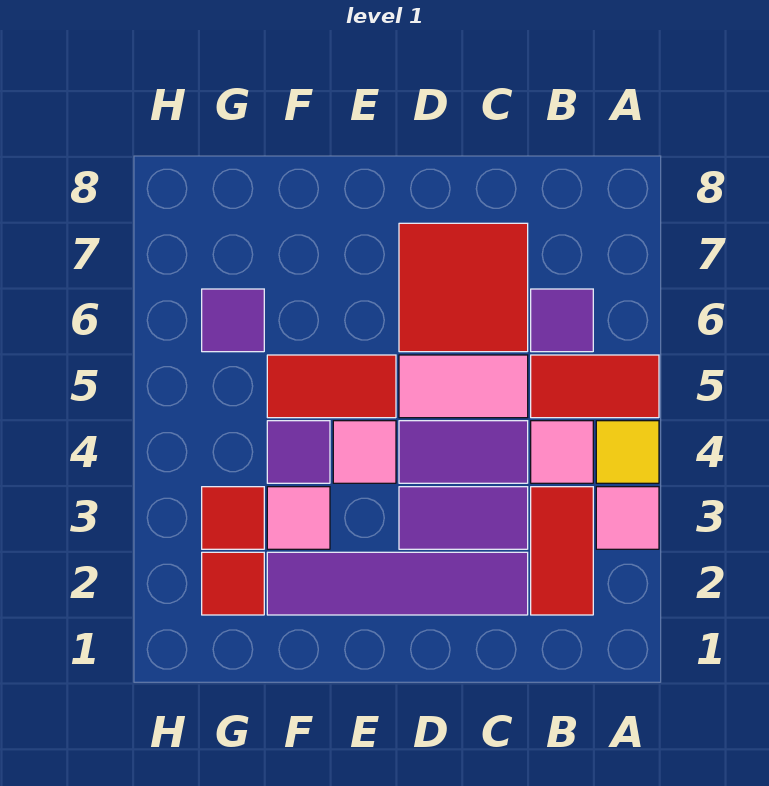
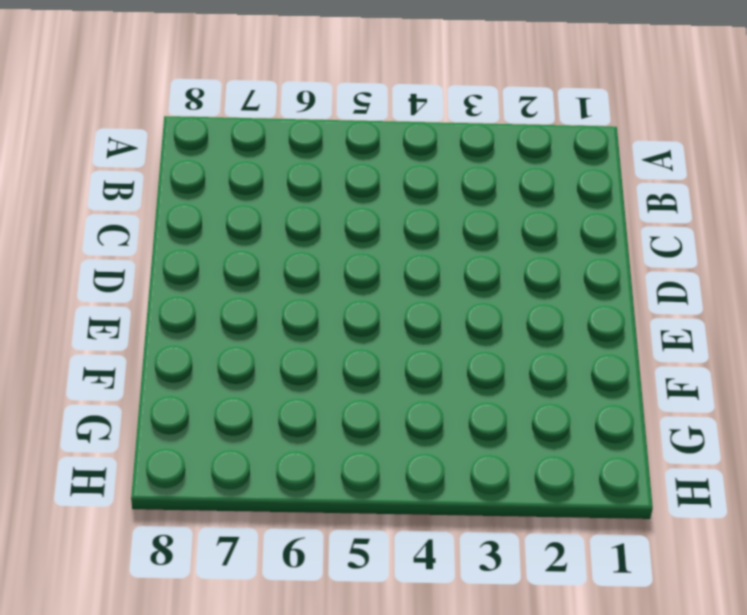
none -> pink 1x1 tile [596,487,659,549]
none -> yellow 1x1 tile [596,421,659,483]
none -> red 1x2 tile [531,355,659,418]

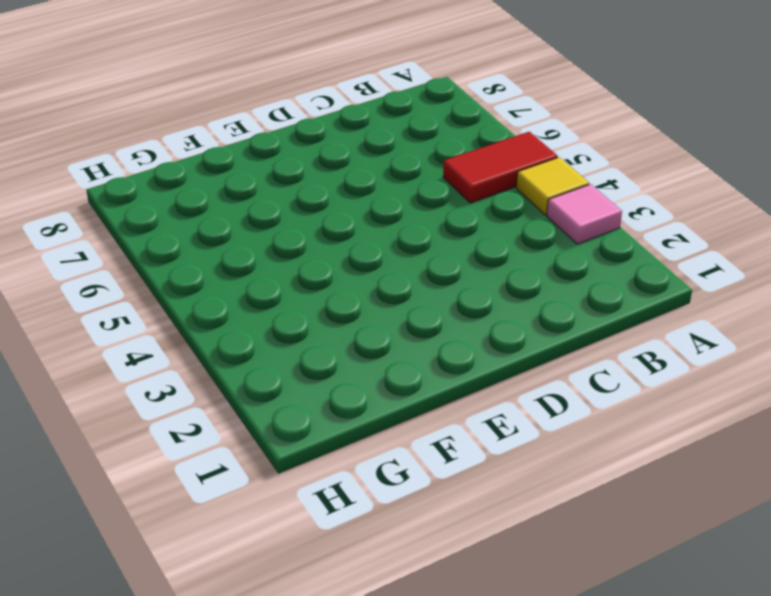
none -> red 1x2 tile [531,487,593,615]
none -> pink 1x1 tile [531,421,593,483]
none -> purple 1x1 tile [531,289,593,352]

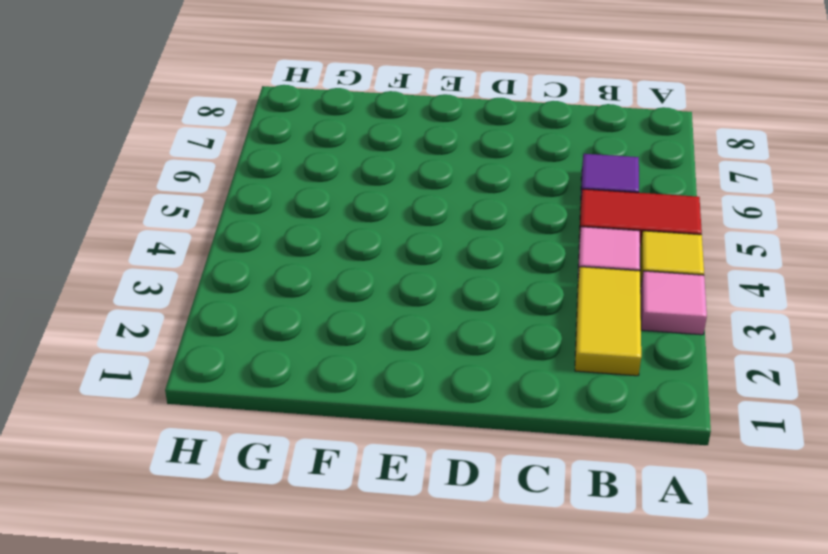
yellow 1x2 tile [575,267,641,376] -> red 1x2 tile [531,487,593,615]
none -> purple 1x4 tile [267,552,528,615]
none -> purple 1x2 tile [399,487,528,549]
none -> purple 1x2 tile [399,421,528,483]

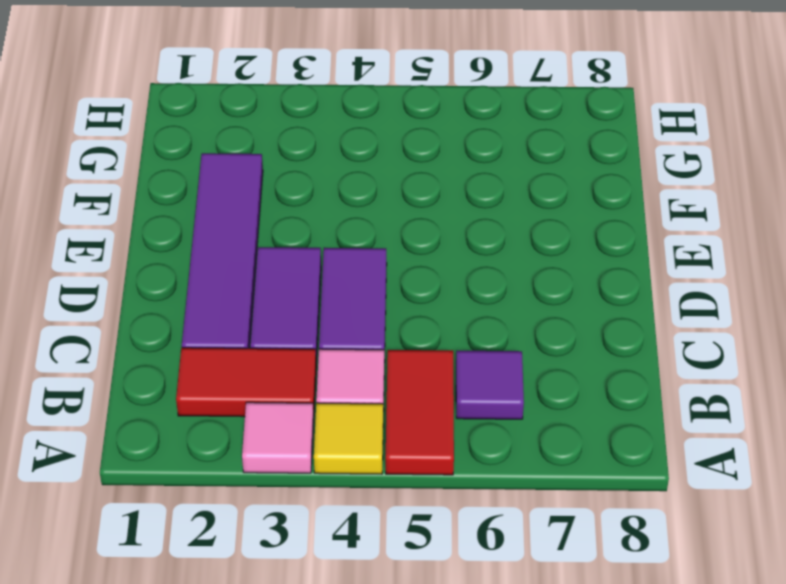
none -> pink 1x2 tile [399,355,528,418]
none -> red 2x2 tile [399,223,528,352]
none -> pink 1x1 tile [333,421,396,483]

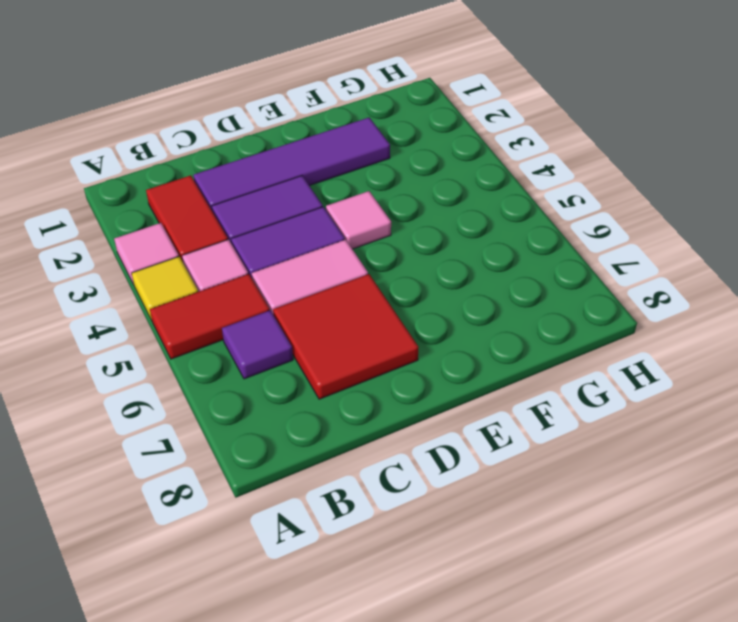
none -> red 1x2 tile [267,355,396,418]
none -> pink 1x1 tile [267,487,330,549]
none -> purple 1x1 tile [267,421,330,483]

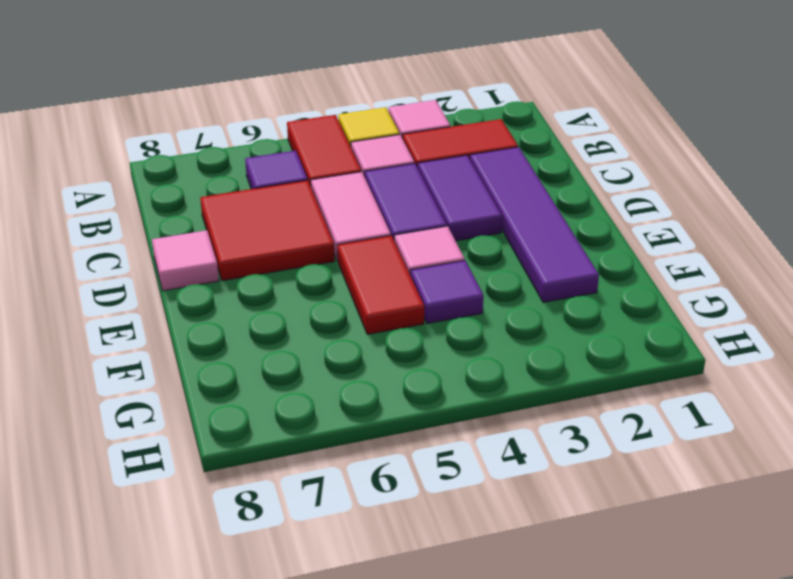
pink 1x1 tile [152,230,219,291] -> pink 1x1 tile moved to [267,487,330,549]
none -> red 1x1 tile [202,552,264,615]
none -> red 1x1 tile [202,487,264,549]
none -> purple 1x1 tile [202,289,264,352]

